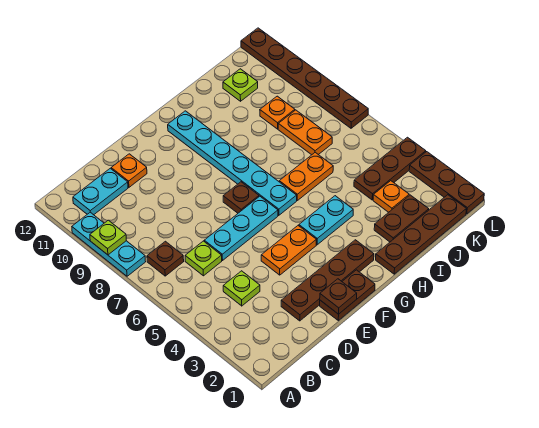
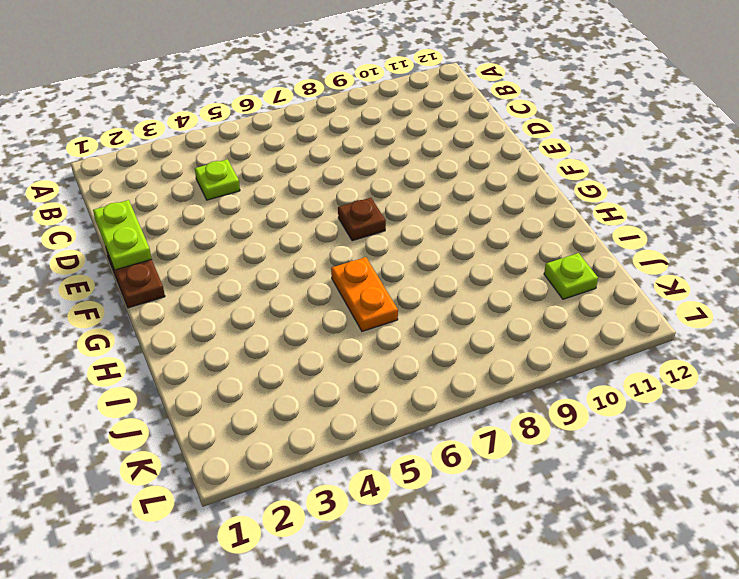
lime 1x2 plate [93,200,152,270] -> brown 1x1 plate [320,279,357,314]
none -> cyan 1x3 plate [72,212,146,276]
none -> brown 1x1 plate [147,241,184,276]
none -> cyan 1x2 plate [73,168,128,215]

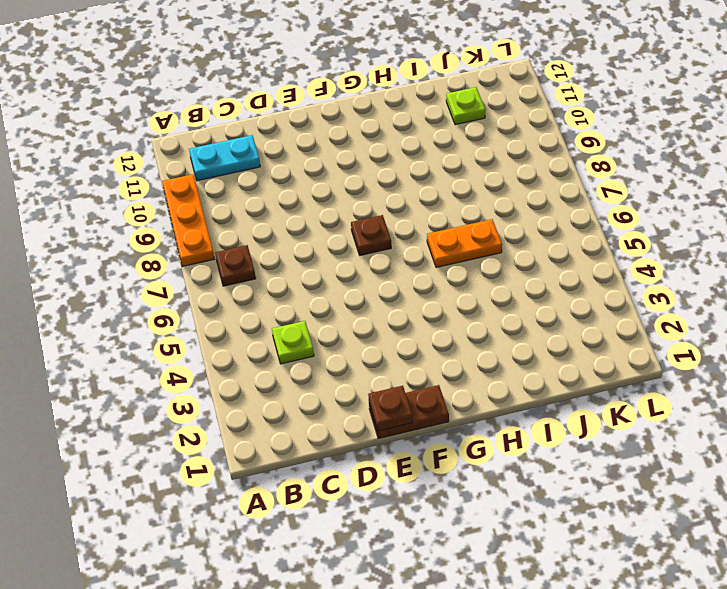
orange 1x3 plate [162,174,214,267] -> cyan 1x3 plate [72,212,146,276]
none -> lime 1x1 plate [185,241,222,276]
none -> brown 1x4 plate [281,240,374,321]
none -> cyan 1x3 plate [204,196,278,260]

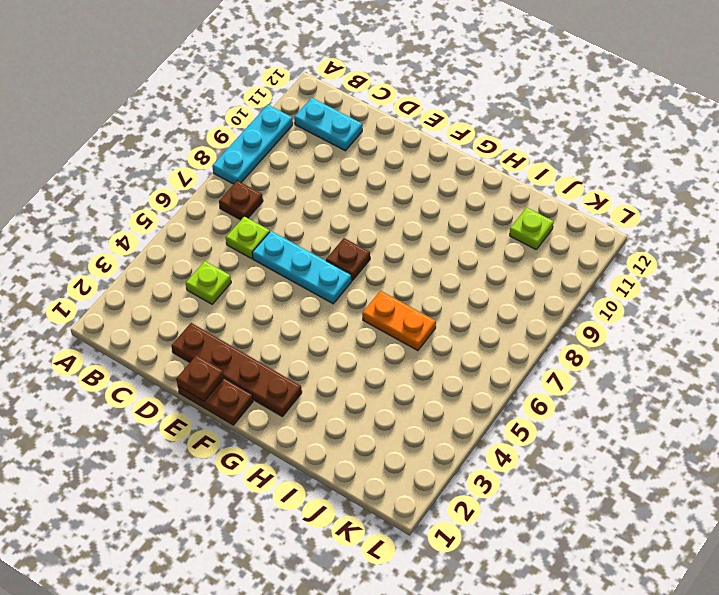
none -> orange 1x1 plate [111,154,147,187]
none -> orange 1x2 plate [261,226,316,275]
none -> cyan 1x2 plate [299,196,353,245]

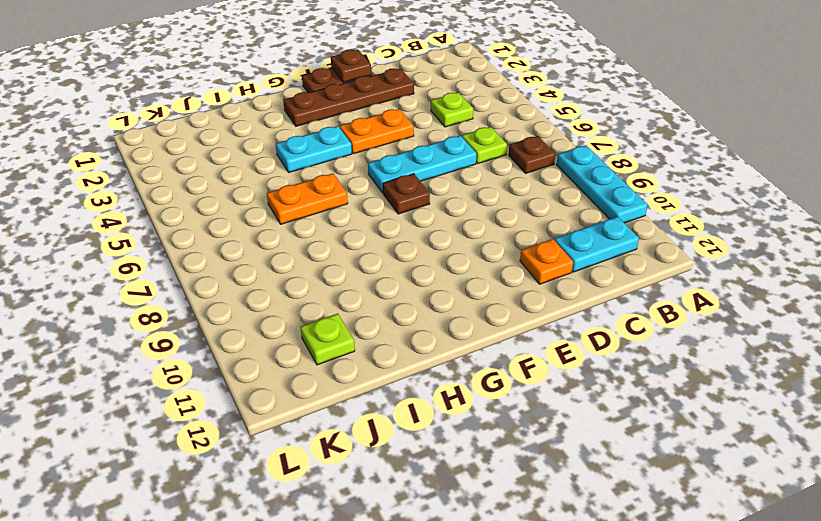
none -> cyan 1x6 plate [168,111,297,215]
none -> brown 1x4 plate [376,195,466,274]
none -> brown 1x2 plate [374,195,429,242]

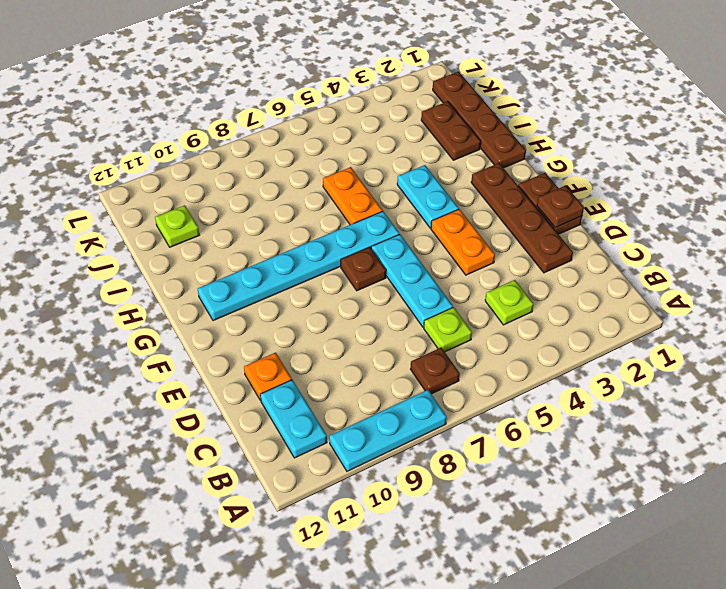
none -> orange 1x1 plate [373,181,409,212]
none -> brown 1x3 plate [354,137,426,200]
none -> orange 1x2 plate [278,110,332,155]

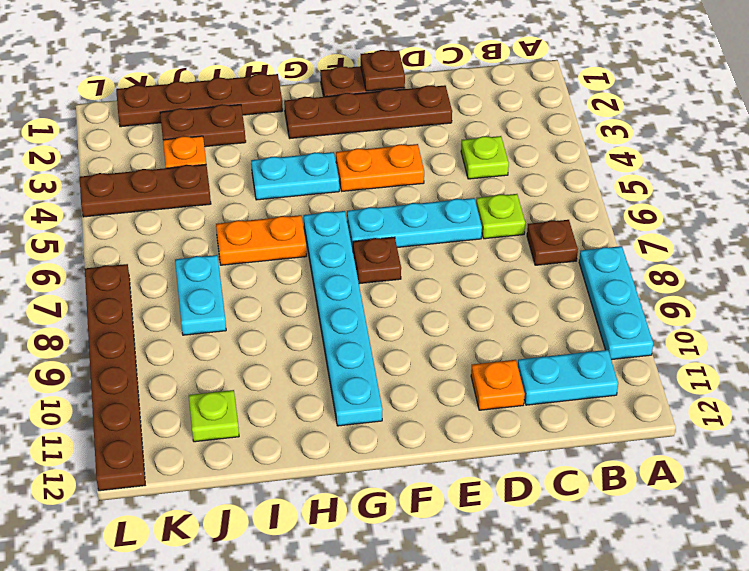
cyan 1x2 plate [175,255,226,335] -> orange 1x2 plate [278,110,332,155]
none -> orange 1x1 plate [260,96,295,129]
none -> brown 1x3 plate [409,152,484,214]
none -> lime 1x1 plate [90,220,126,255]

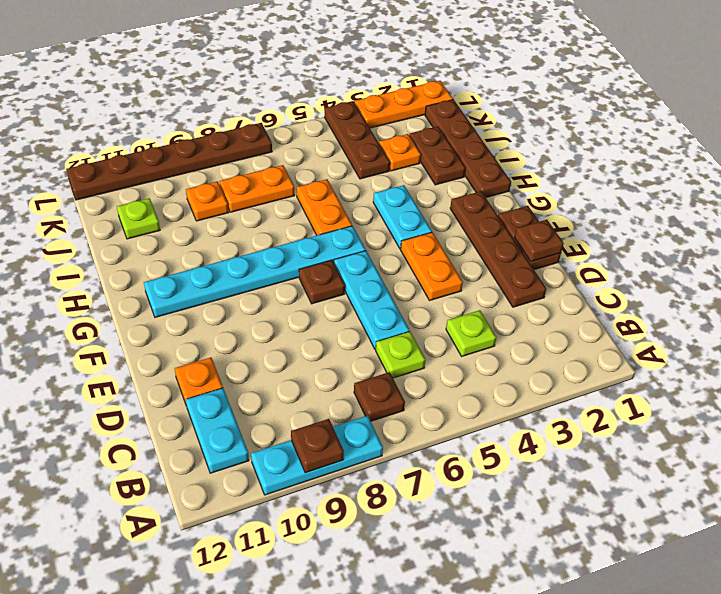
brown 1x1 plate [291,419,344,473] -> lime 1x1 plate [90,220,126,255]
orange 1x3 plate [354,81,453,128] -> brown 1x3 plate [409,152,484,214]

